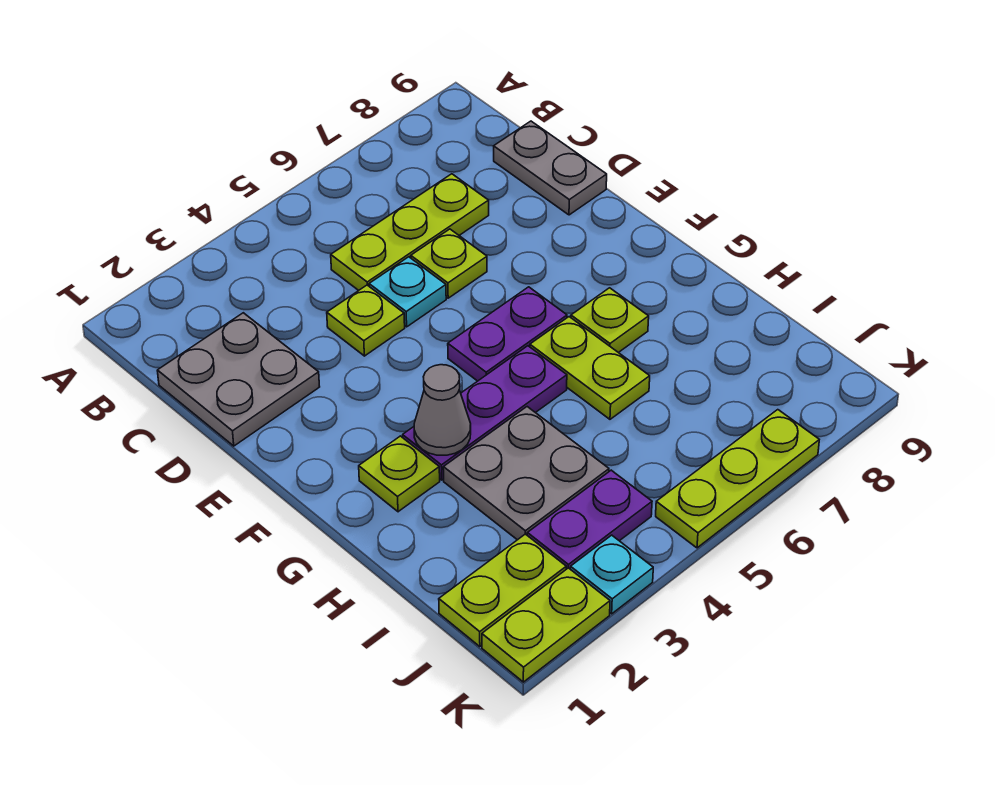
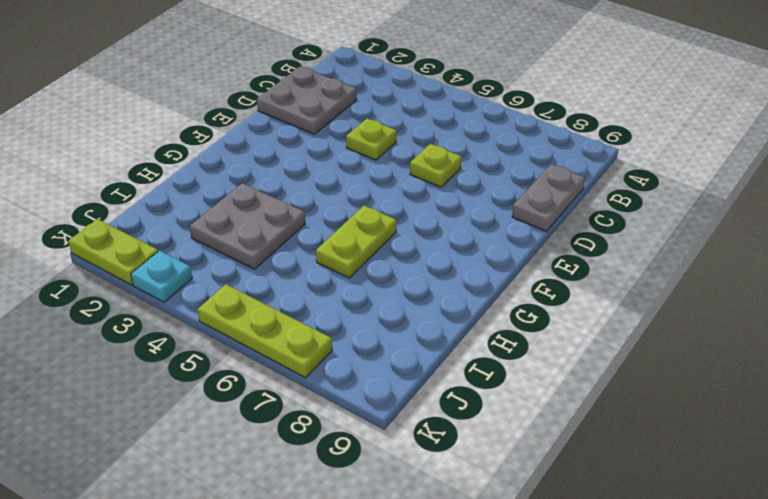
none -> lime 1x3 plate [331,174,489,290]
none -> cyan 1x1 plate [369,257,446,327]
none -> purple 1x2 plate [448,287,567,381]

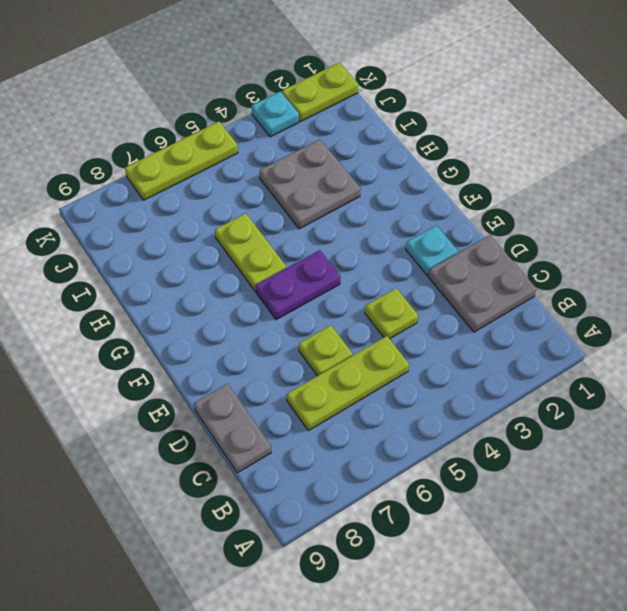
cyan 1x1 plate [406,225,458,275] -> cyan 1x1 plate moved to [369,257,446,327]
none -> lime 1x1 plate [359,436,440,512]
none -> purple 1x3 plate [403,346,567,480]
none -> lime 1x1 plate [571,288,649,353]

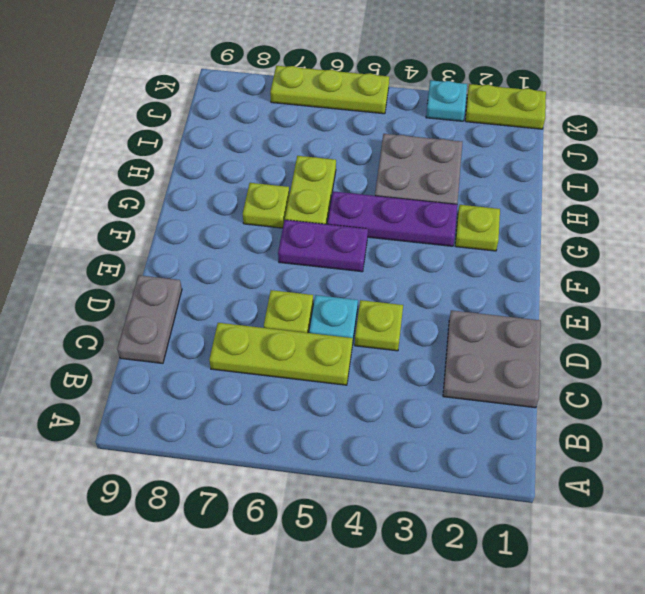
none -> lime 1x2 plate [439,534,566,647]
none -> purple 1x2 plate [527,470,652,569]
none -> grey 1x1 cone [414,365,471,455]

